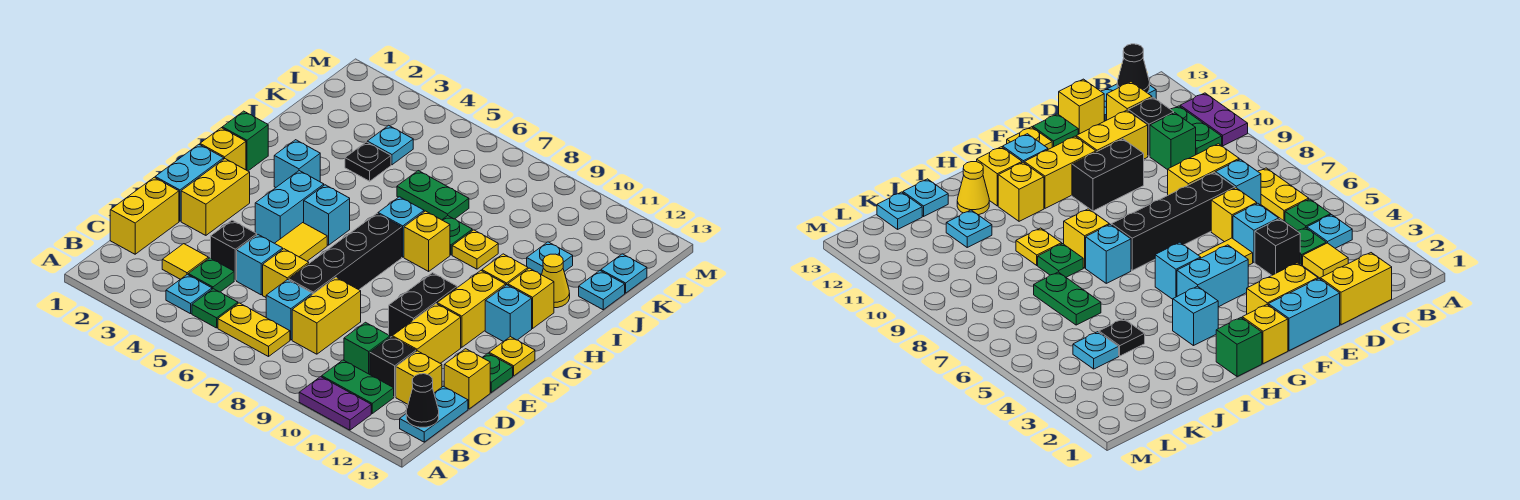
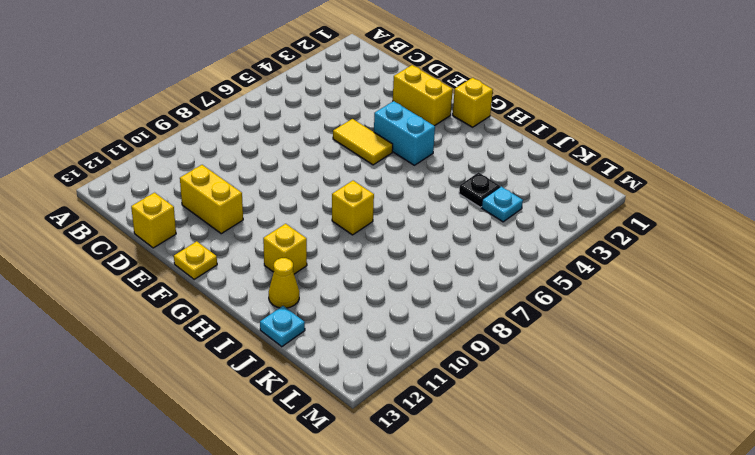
none -> purple 1x2 plate [299,377,371,430]
none -> cyan 1x1 plate [166,274,212,314]
none -> green 1x1 plate [192,289,238,328]
none -> yellow 1x2 plate [218,303,290,357]

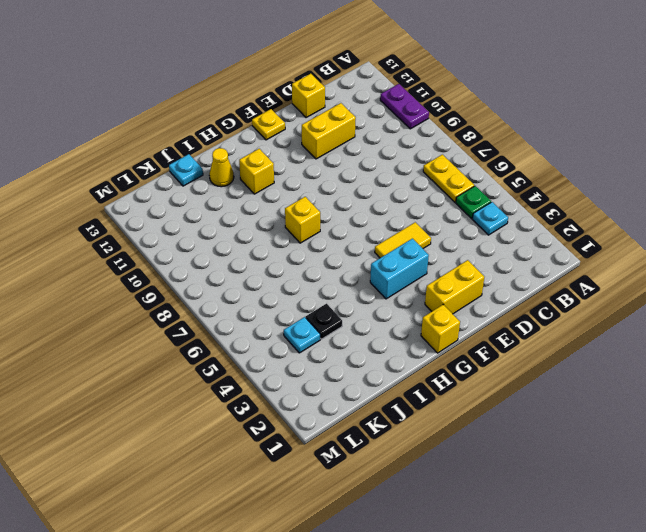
none -> green 1x2 plate [322,360,394,413]
none -> cyan 1x2 plate [400,386,468,442]
none -> yellow 1x2 brick [110,177,179,254]
none -> yellow 1x1 tile [162,244,208,279]

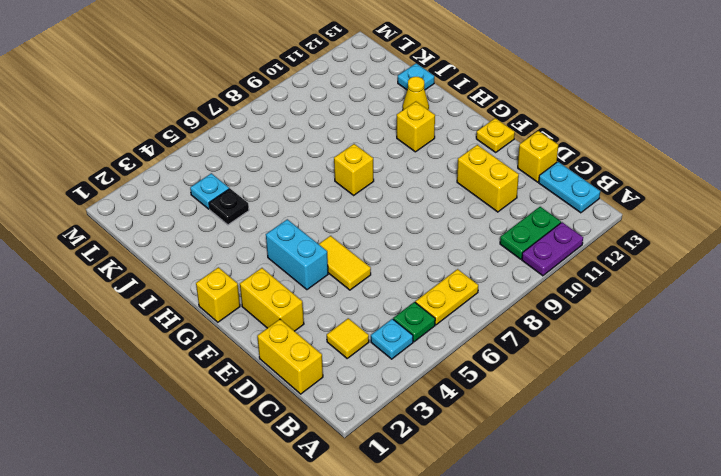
none -> green 1x1 plate [188,258,234,292]
none -> cyan 1x1 brick [266,279,312,340]
none -> yellow 1x2 brick [292,277,361,354]
none -> green 1x1 brick [344,322,390,375]

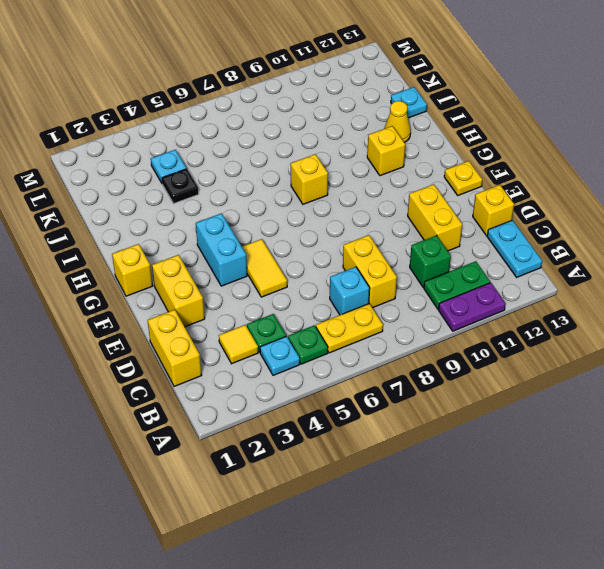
none -> black 1x1 brick [370,337,416,397]
none -> yellow 1x1 brick [396,351,442,404]
none -> black 1x1 brick [211,220,257,281]
none -> cyan 1x1 brick [237,235,283,295]

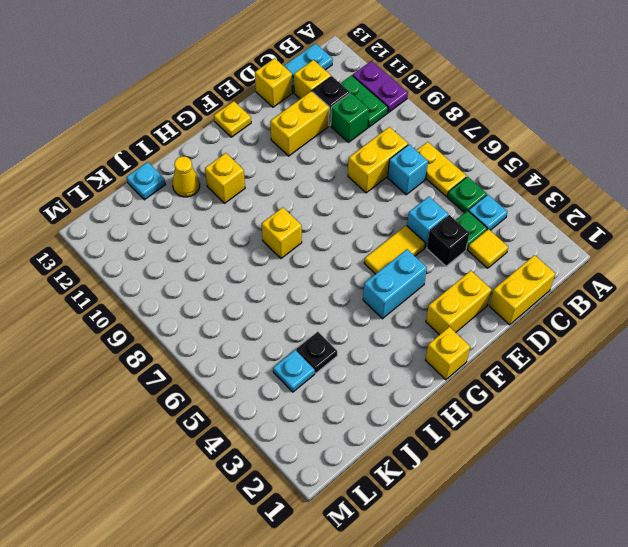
none -> yellow 1x1 brick [263,249,309,297]
none -> black 1x4 brick [289,214,402,294]
none -> cyan 1x2 brick [155,145,224,221]
none -> black 1x2 brick [389,273,457,337]

